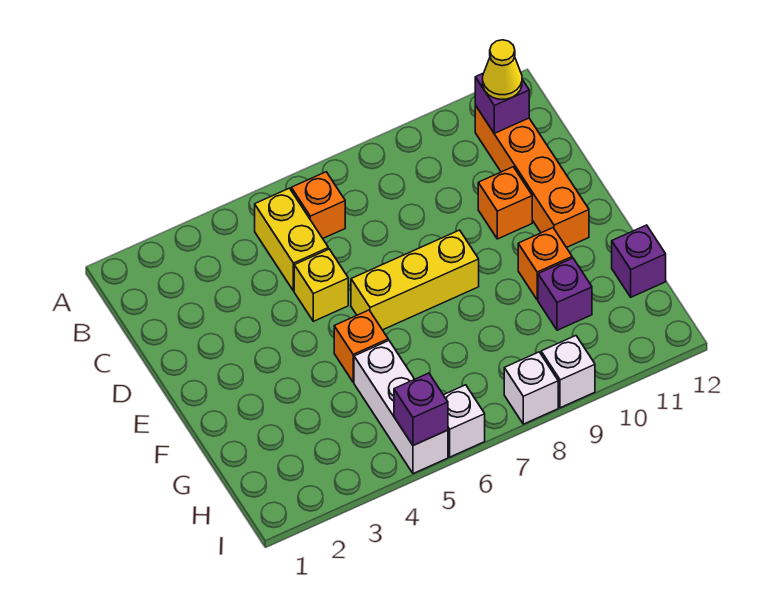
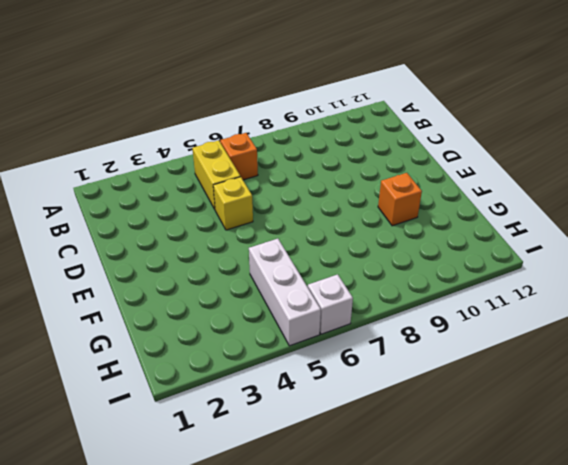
none -> orange 1x4 brick [475,105,589,248]
none -> orange 1x1 brick [478,167,532,239]
none -> yellow 1x3 brick [351,230,479,330]

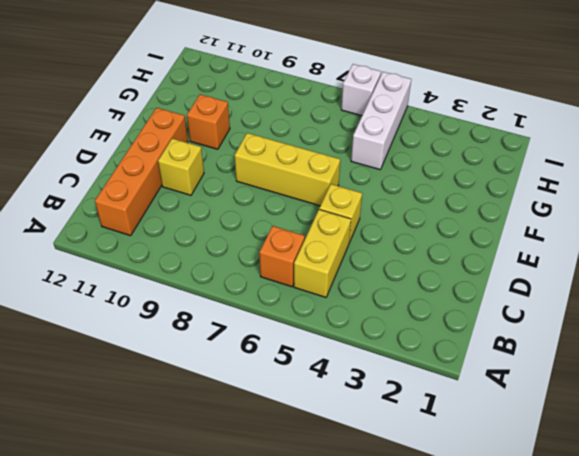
yellow 1x1 brick [158,138,204,195] -> orange 1x1 brick [478,167,532,239]
none -> orange 1x1 brick [334,310,388,382]
none -> purple 1x1 brick [538,258,592,330]
none -> purple 1x1 brick [612,225,666,297]

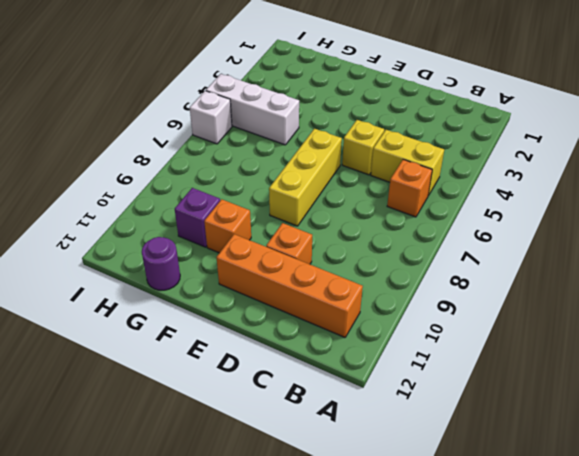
purple 1x1 round brick [142,237,180,290] -> purple 1x1 brick [612,225,666,297]
none -> orange 1x1 brick [334,310,388,382]
none -> white 1x1 brick [504,352,558,424]
none -> white 1x1 brick [541,336,595,408]

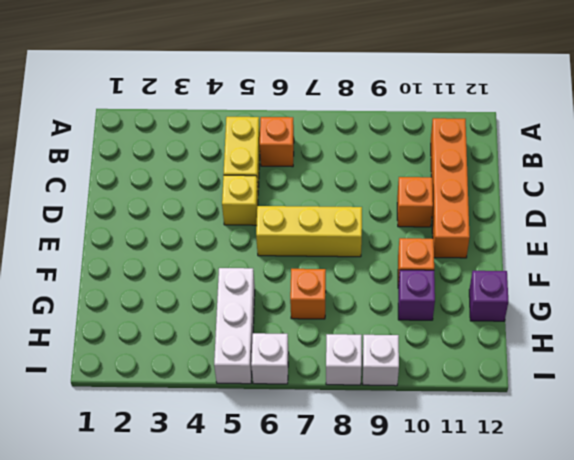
orange 1x1 brick [290,269,326,319] -> orange 1x1 brick moved to [334,310,388,382]
none -> purple 1x1 brick [475,73,529,133]
none -> purple 1x1 brick [394,373,448,445]
none -> yellow 1x1 cone [483,40,522,99]

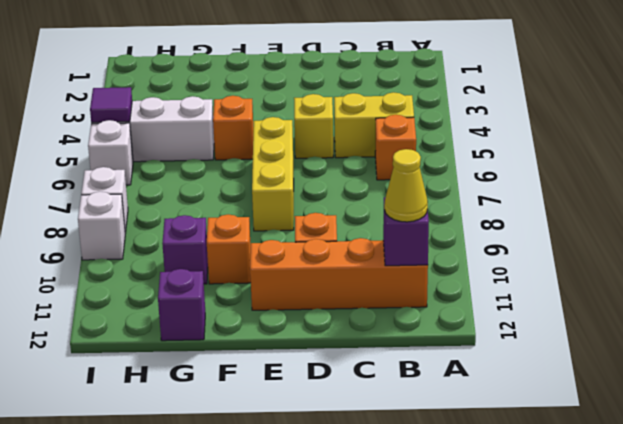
purple 1x1 tile [90,87,132,122] -> purple 1x1 brick [394,373,448,445]

